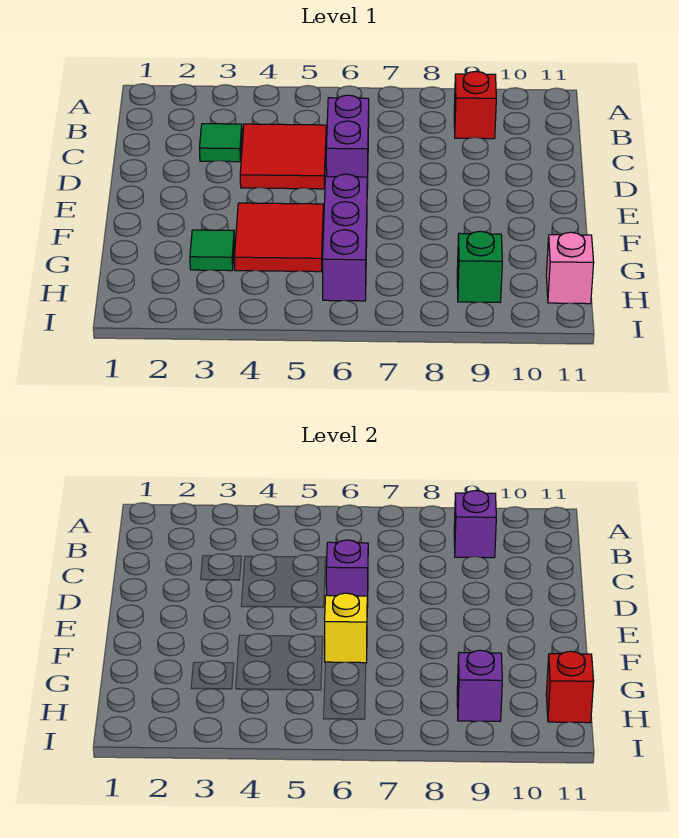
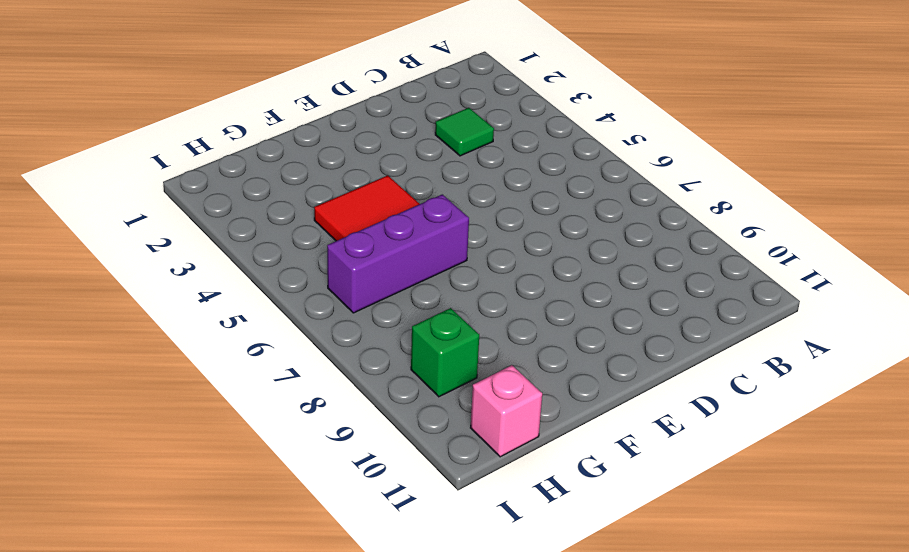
none -> red 1x1 brick [454,71,496,139]
none -> red 2x2 tile [240,124,326,189]
none -> purple 1x2 brick [326,95,369,189]

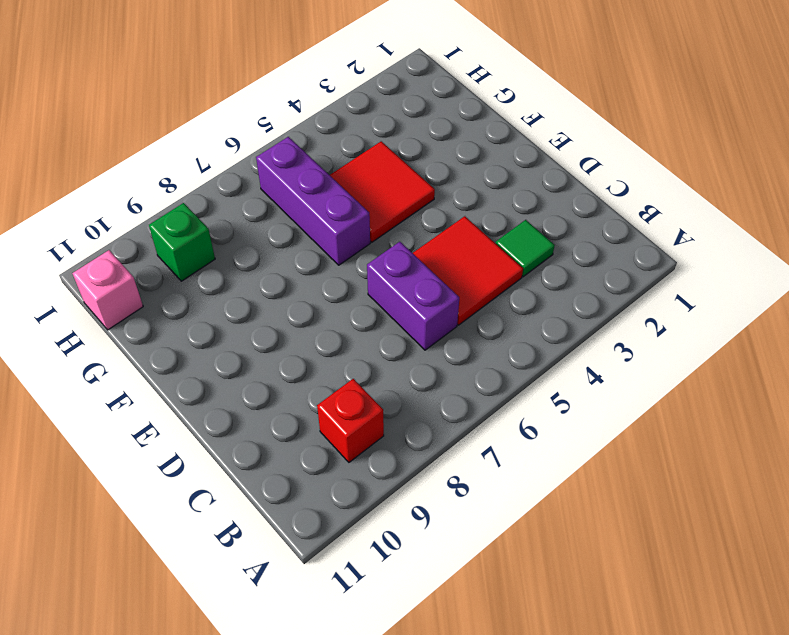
none -> green 1x1 tile [190,230,235,271]
none -> purple 1x1 brick [454,490,496,558]
none -> purple 1x1 brick [326,540,368,608]

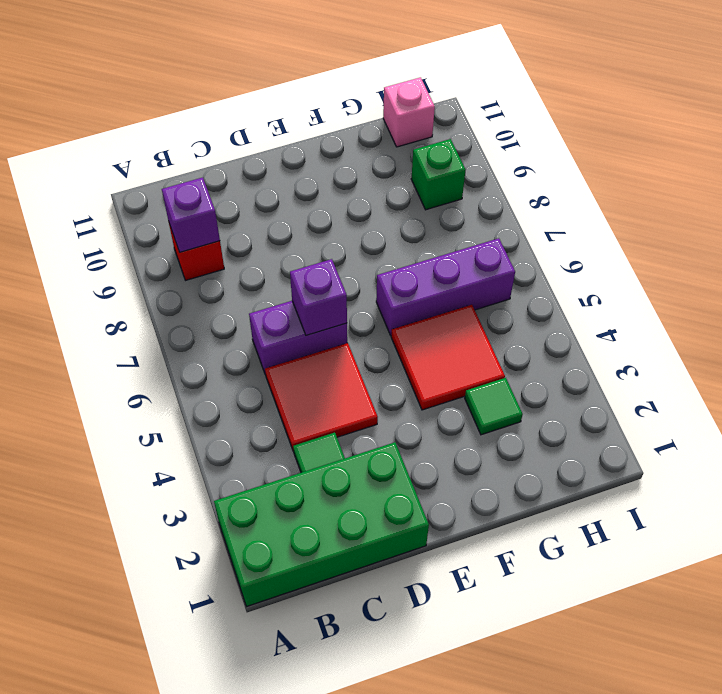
green 2x4 brick [214,442,429,606] -> none
none -> yellow 1x1 brick [325,593,367,663]
none -> purple 1x1 brick [457,650,502,721]
none -> red 1x1 brick [546,651,594,723]

